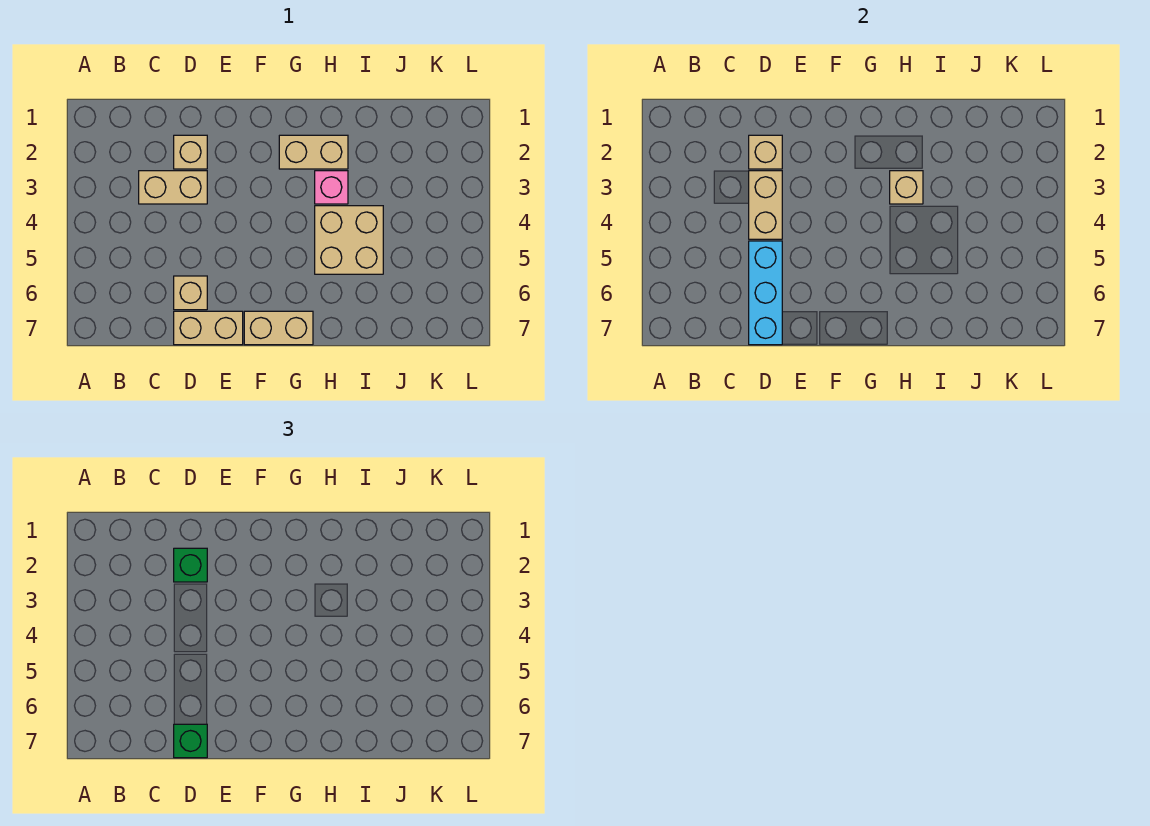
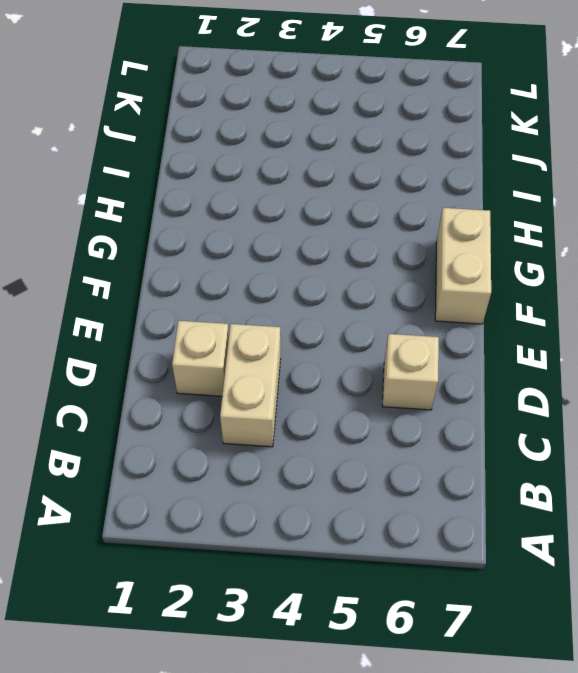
none -> tan 1x2 brick [174,311,243,345]
none -> tan 1x2 brick [279,135,348,169]
none -> pink 1x1 brick [315,171,348,204]

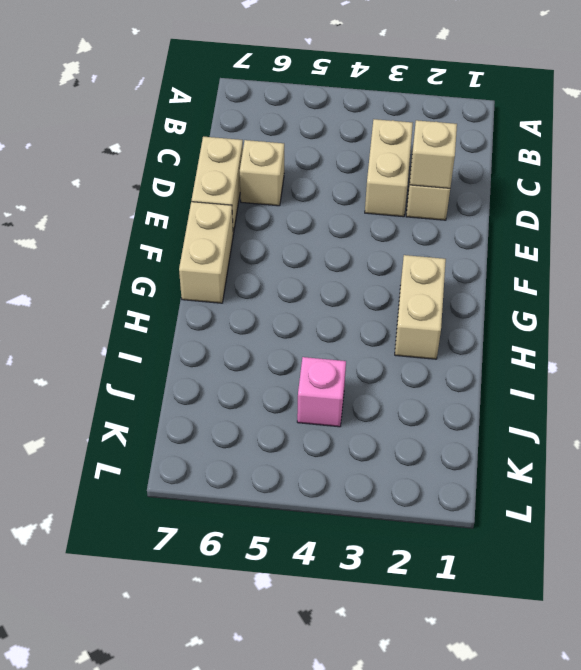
pink 1x1 brick [297,357,346,427] -> pink 1x1 brick moved to [315,171,348,204]
none -> tan 2x2 brick [315,206,383,274]
none -> tan 1x2 brick [749,171,782,239]
none -> cyan 1x3 brick [749,241,782,345]

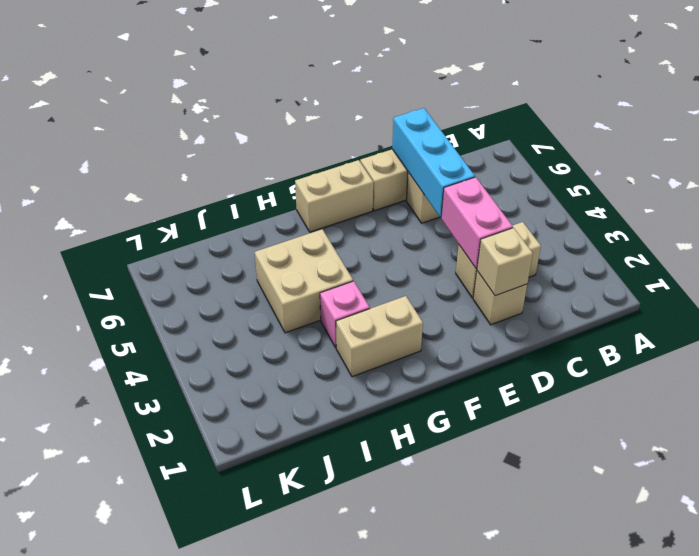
pink 1x2 brick [441,177,513,269] -> tan 1x2 brick [749,171,782,239]
none -> tan 1x1 brick [890,171,923,204]
none -> green 1x1 brick [174,548,207,582]
none -> green 1x1 brick [174,724,207,758]

